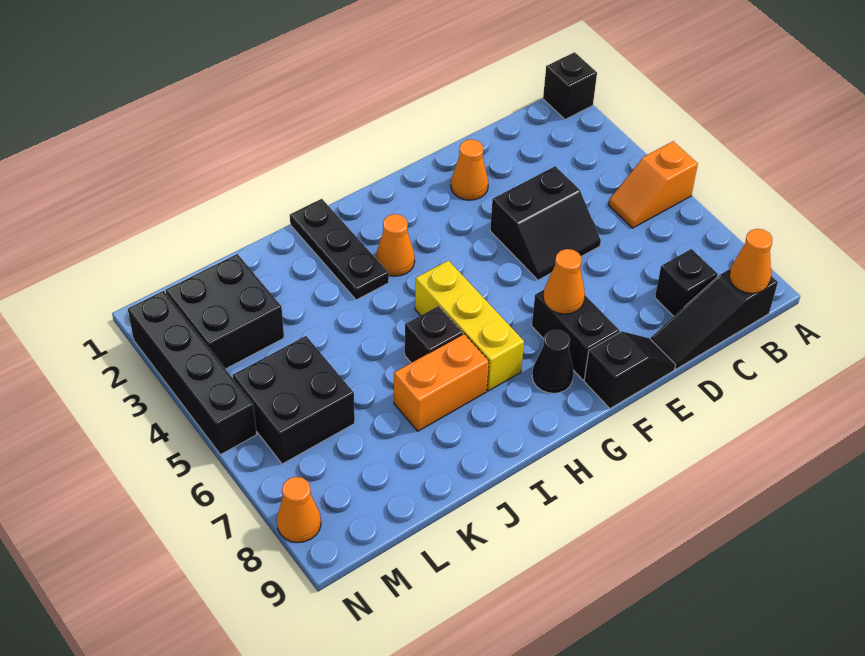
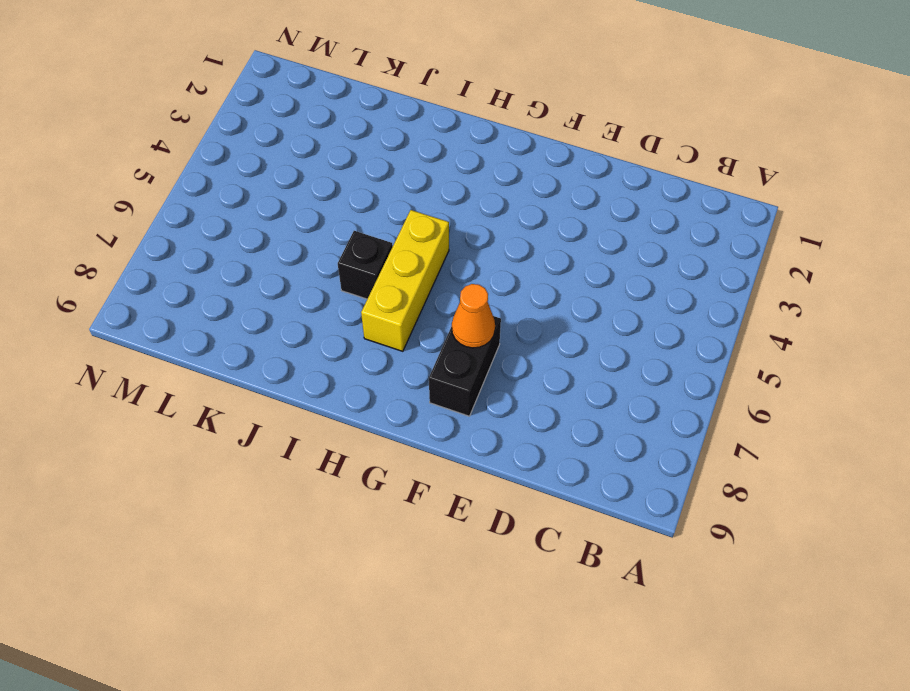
none -> black 1x1 brick [543,52,597,119]
none -> orange 1x2 slope [609,141,698,228]
none -> black 1x3 slope [651,269,778,369]

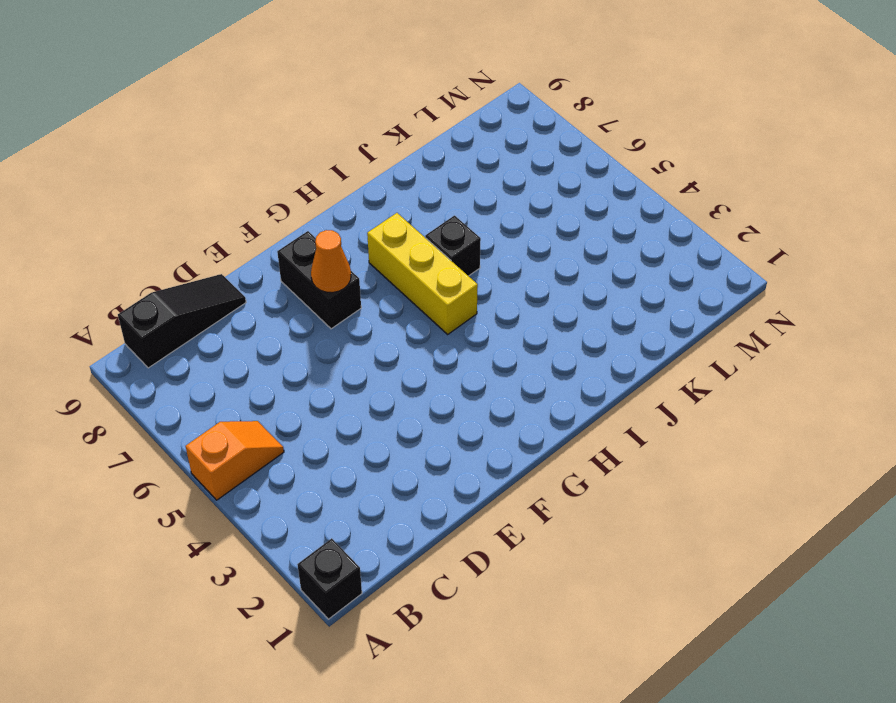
none -> black 1x1 brick [655,249,718,316]
none -> black 2x2 slope [490,166,601,280]
none -> orange 1x1 cone [451,139,488,200]

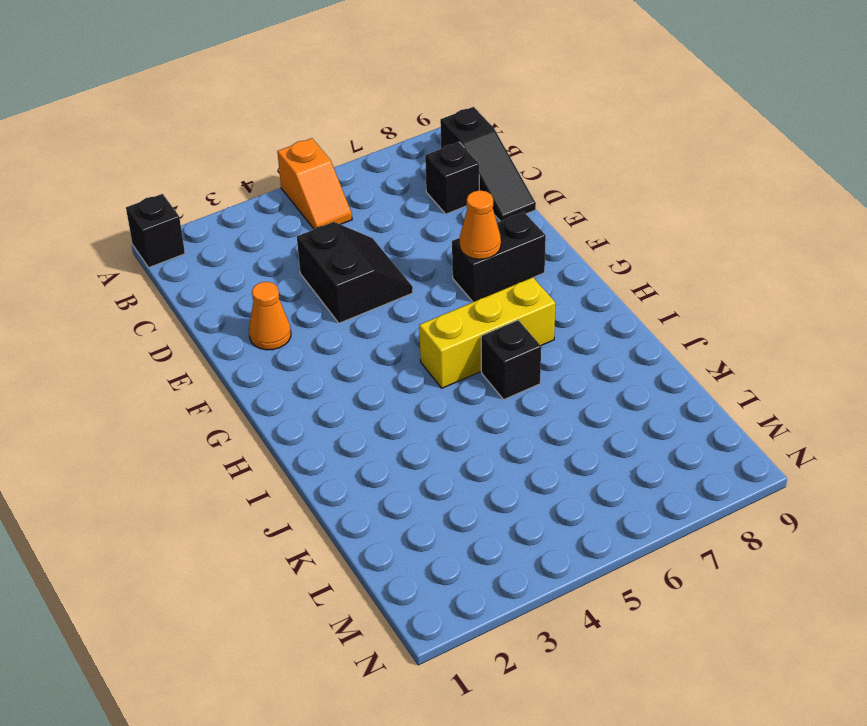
none -> black 1x2 slope [584,331,676,409]
none -> black 1x1 cone [532,330,574,393]
none -> orange 1x1 cone [376,214,415,276]

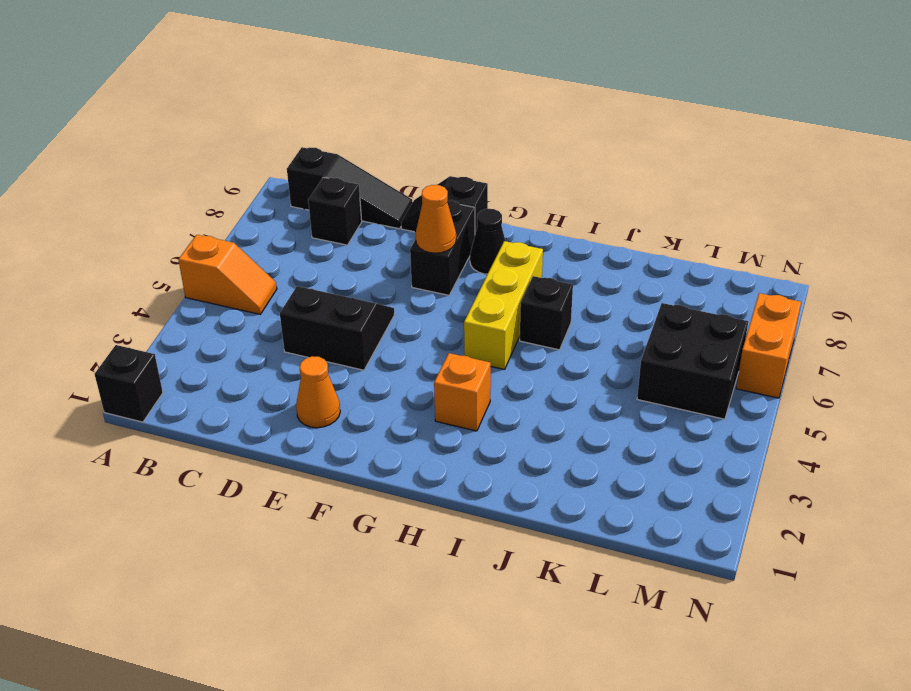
orange 1x1 brick [434,353,491,431] -> orange 1x1 cone [376,214,415,276]
orange 1x2 brick [736,293,801,398] -> orange 1x2 brick turned to [394,334,489,431]
none -> black 1x3 plate [290,199,389,300]
none -> black 2x2 brick [166,254,284,369]
none -> black 1x4 brick [128,291,257,455]

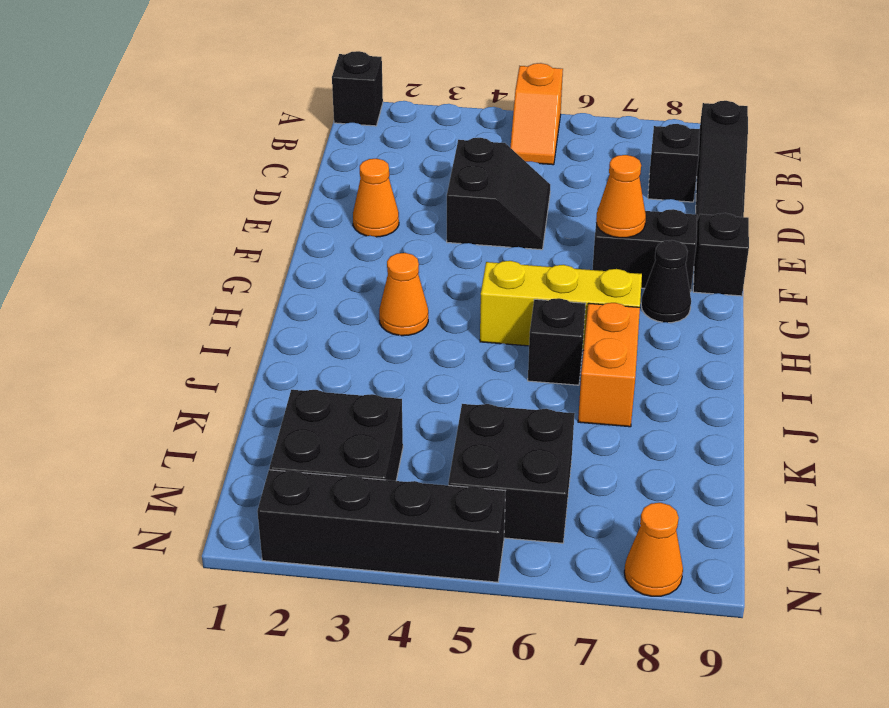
none -> black 1x3 plate [290,199,389,300]
none -> orange 1x1 cone [729,229,772,293]

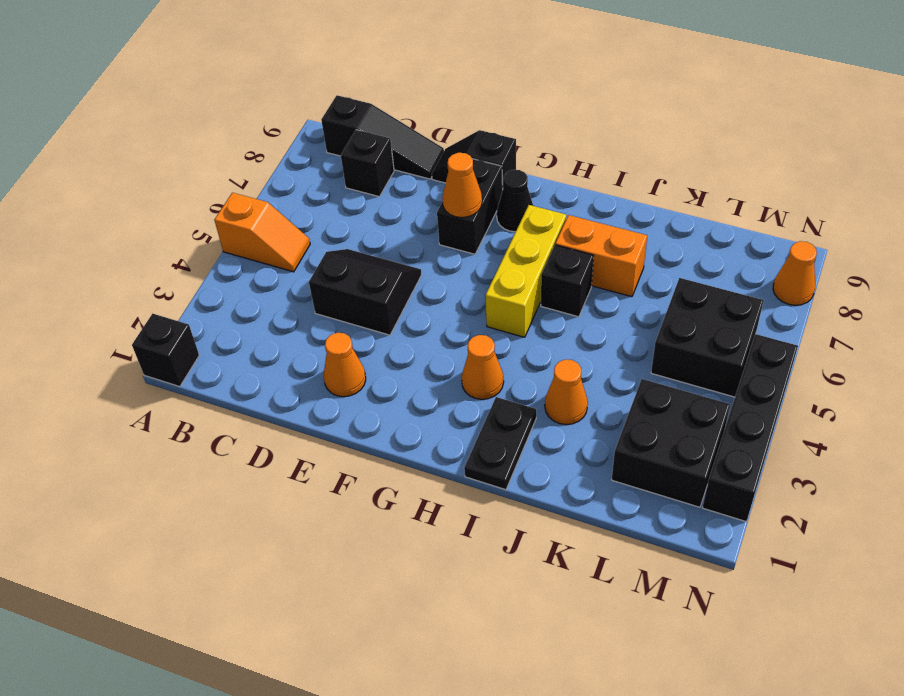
black 1x2 plate [464,397,536,490] -> black 1x3 plate [290,199,389,300]
orange 1x1 cone [545,360,588,425] -> orange 1x1 cone moved to [729,229,772,293]

